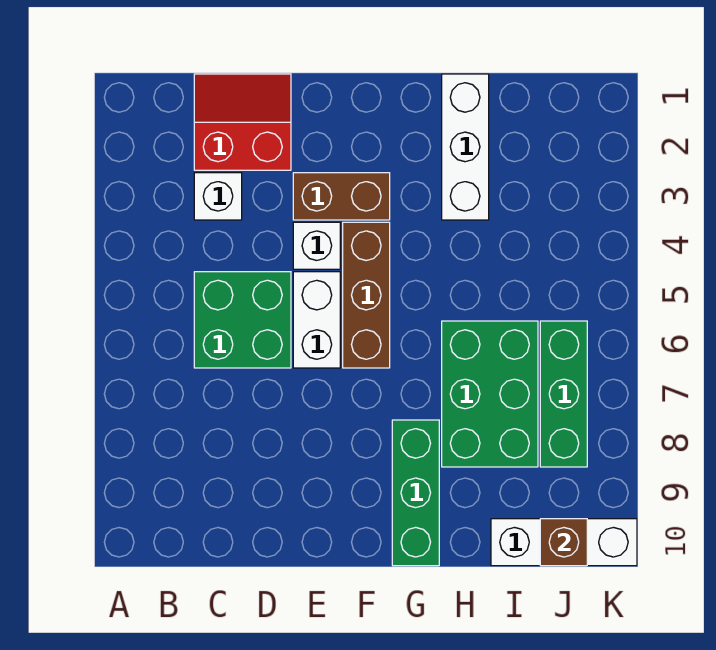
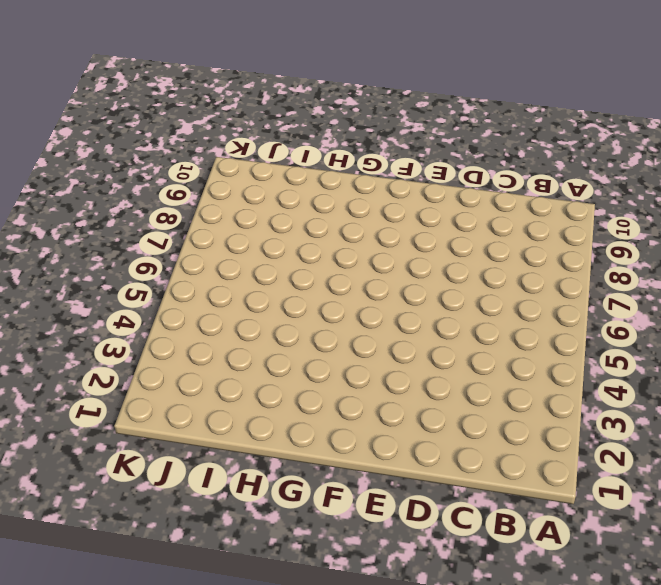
none -> red 2x2 slope [194,74,291,170]
none -> white 1x1 brick [194,173,242,220]
none -> green 2x2 brick [194,272,291,368]

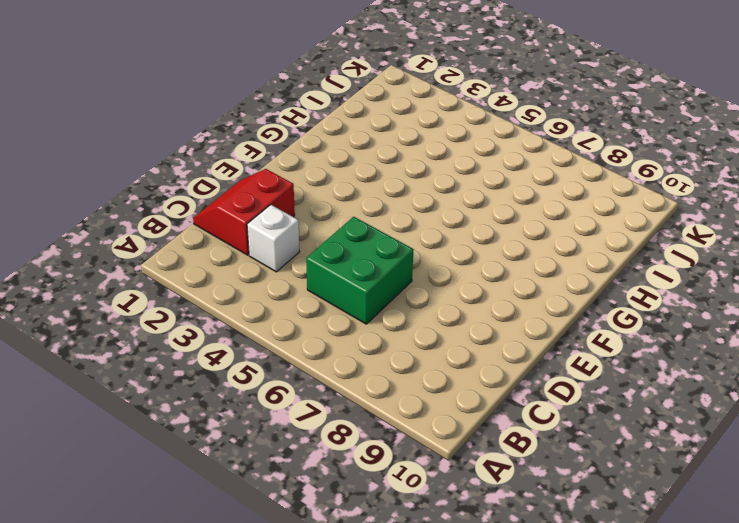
none -> brown 1x2 brick [293,173,390,220]
none -> white 1x1 brick [293,222,340,269]
none -> white 1x2 brick [293,272,340,368]

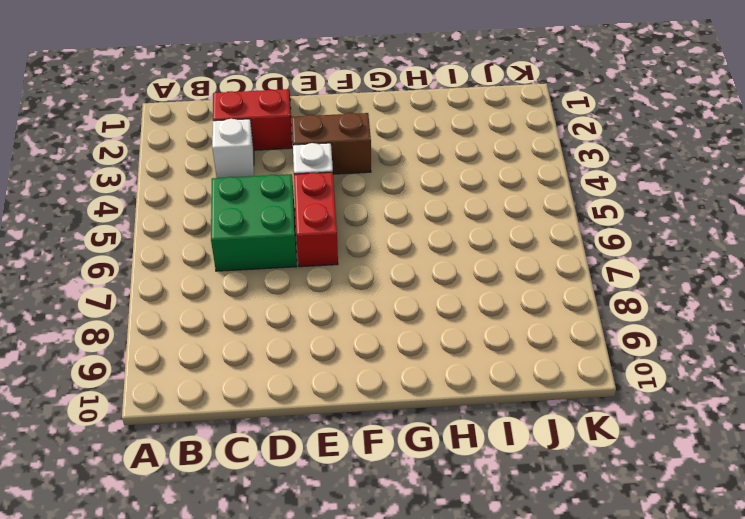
red 1x2 brick [294,172,338,267] -> white 1x2 brick [293,272,340,368]
none -> brown 1x3 brick [343,222,390,368]
none -> green 1x3 brick [392,420,439,566]
none -> white 1x3 brick [442,74,489,220]

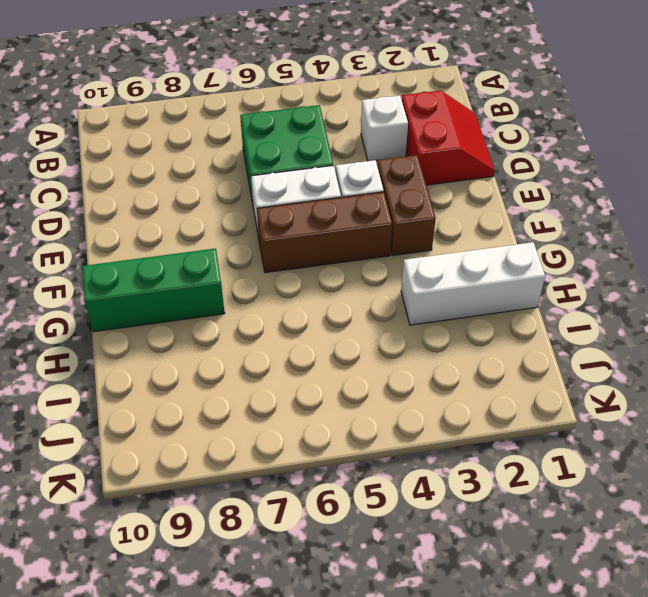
none -> green 2x3 brick [442,321,538,467]
none -> white 1x3 brick [491,519,637,566]
none -> green 1x3 brick [540,321,587,467]

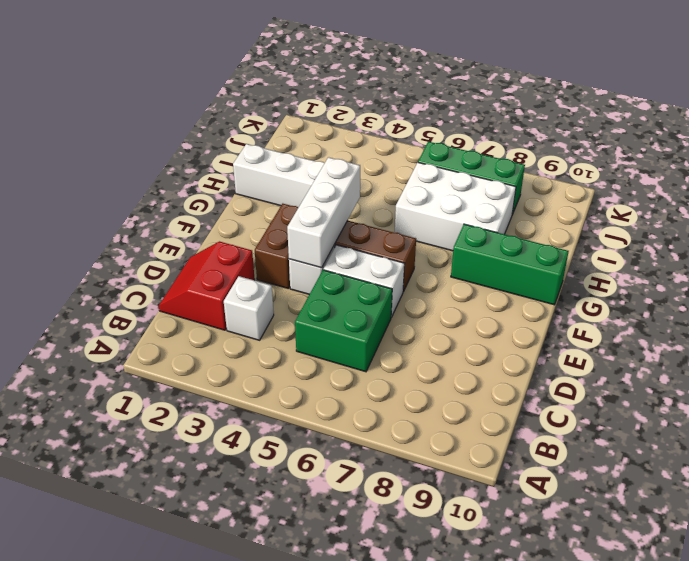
white 1x3 brick [287,157,360,268] -> white 1x3 brick moved to [491,519,637,566]
white 2x3 brick [395,163,516,251] -> green 2x3 brick [442,321,538,467]
none -> brown 1x1 brick [540,519,587,566]

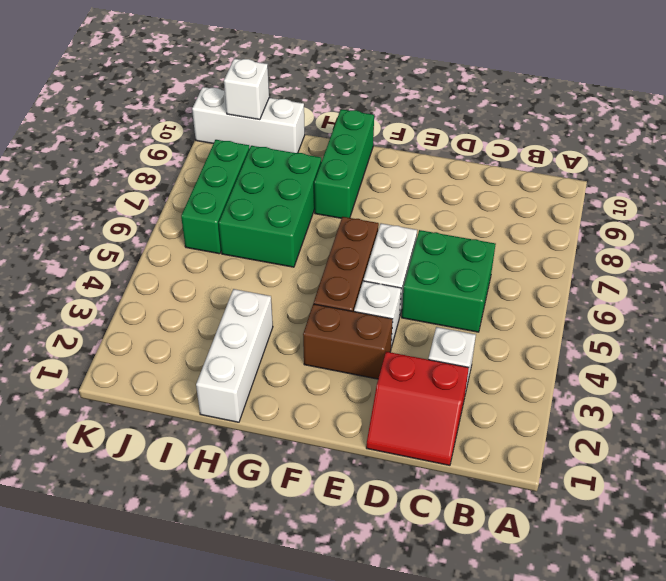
white 1x1 brick [224,59,269,120] -> brown 1x1 brick [540,519,587,566]

